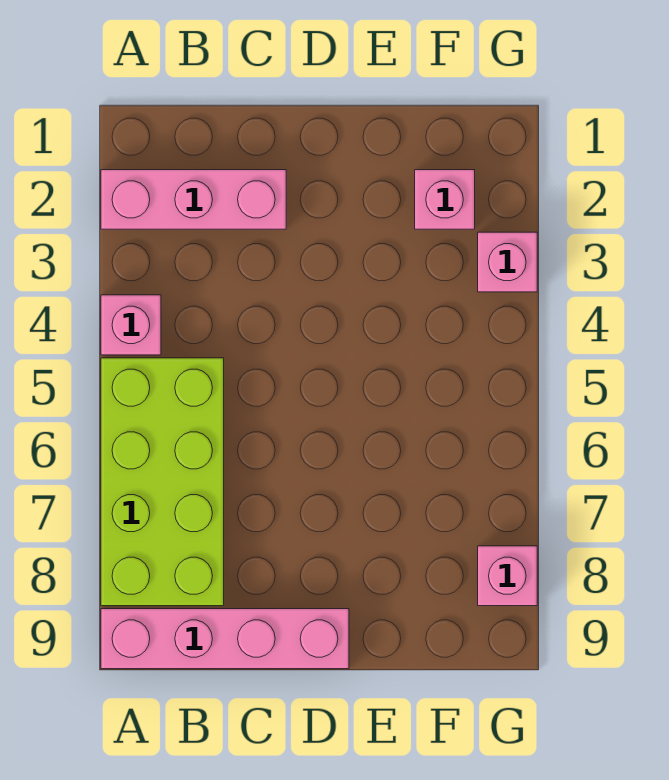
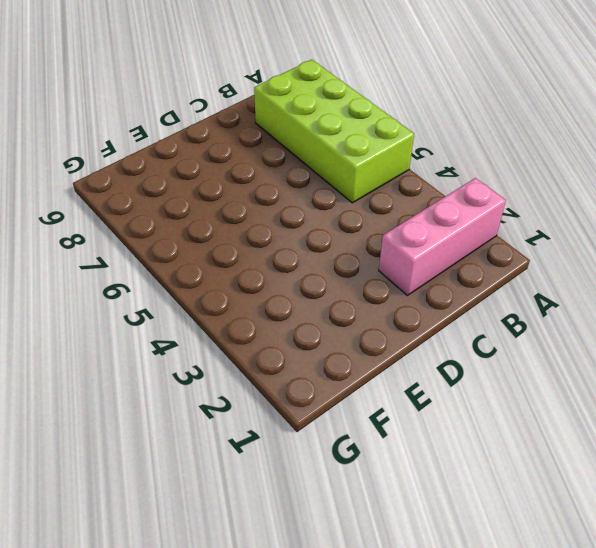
none -> pink 1x1 brick [101,295,161,355]
none -> pink 1x4 brick [101,609,349,669]

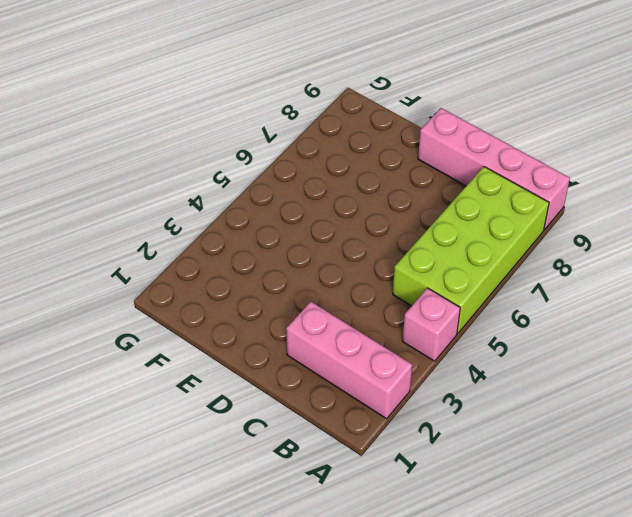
none -> pink 1x1 brick [415,170,475,229]
none -> pink 1x1 brick [478,232,537,292]

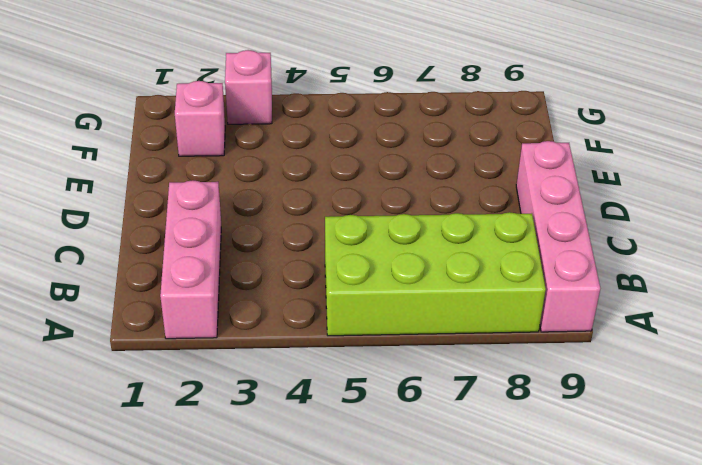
none -> pink 1x1 brick [101,295,161,355]
none -> pink 1x1 brick [478,546,537,606]

